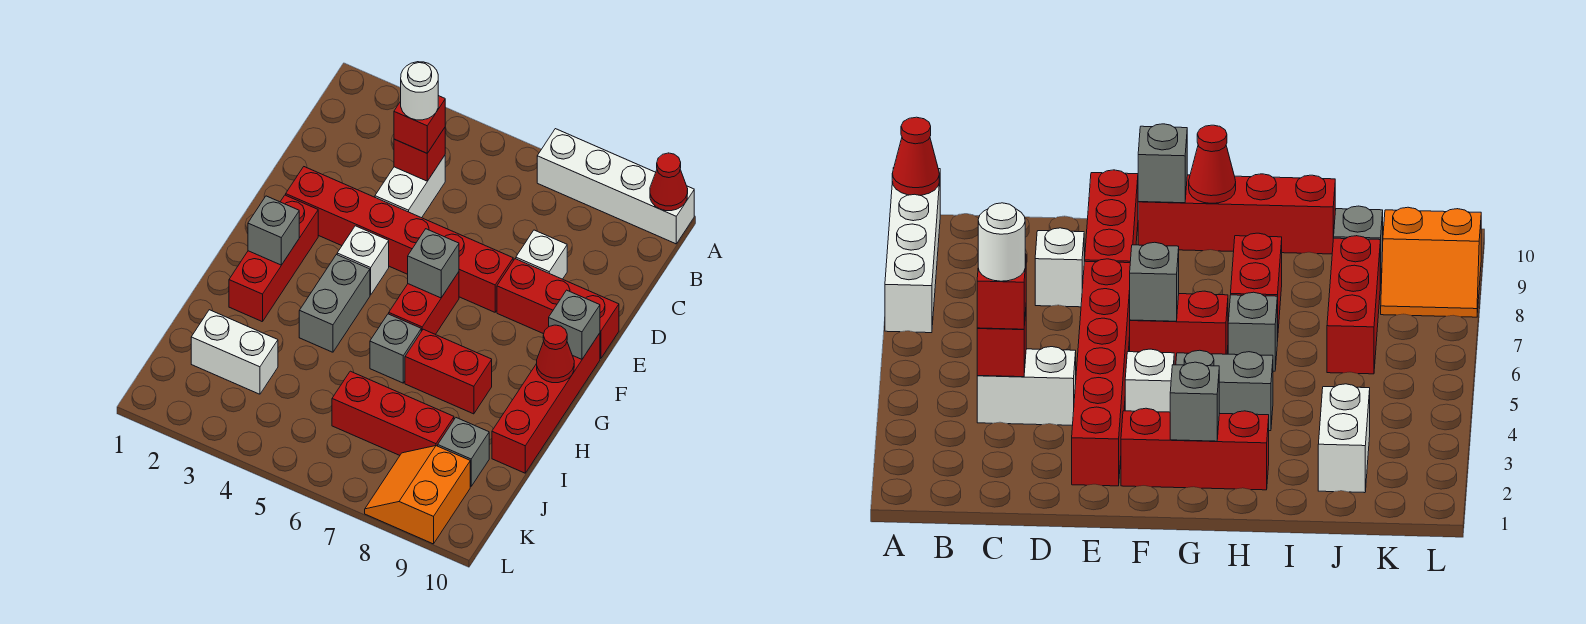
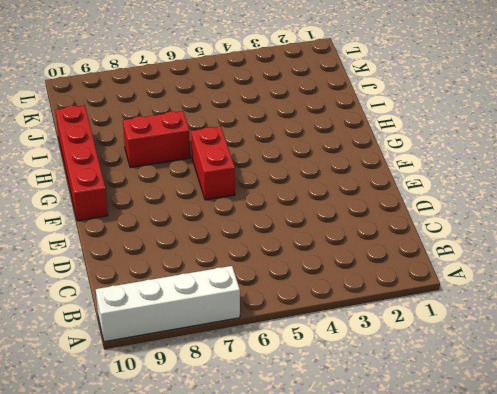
none -> white 1x2 brick [375,156,445,218]
none -> white 1x1 brick [516,230,567,279]
none -> red 1x6 brick [286,167,513,312]

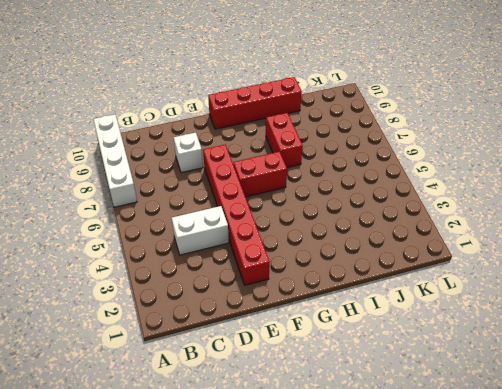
none -> red 1x3 brick [497,259,619,359]
none -> red 1x3 brick [229,195,318,322]
none -> white 1x1 brick [337,226,389,295]

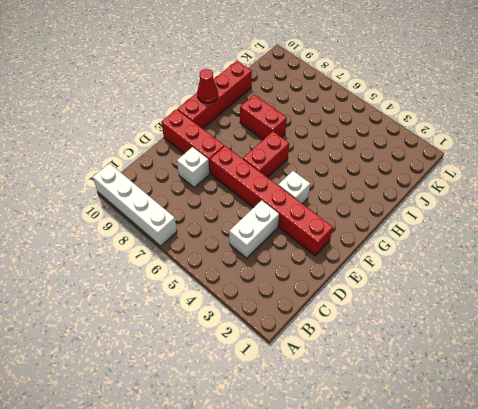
none -> red 1x3 brick [229,195,318,322]
none -> grey 1x2 brick [299,255,370,352]
none -> grey 1x1 brick [370,314,421,383]

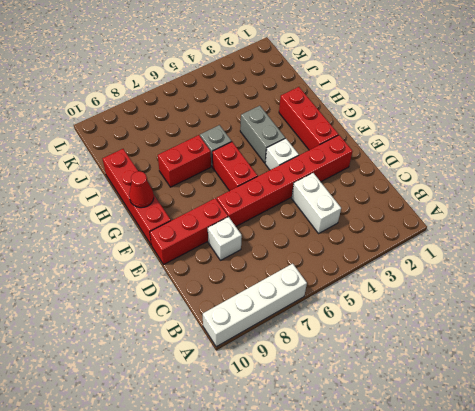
none -> white 1x2 brick [191,310,278,394]
none -> red 1x3 brick [332,371,454,455]
none -> grey 1x1 brick [438,418,489,486]

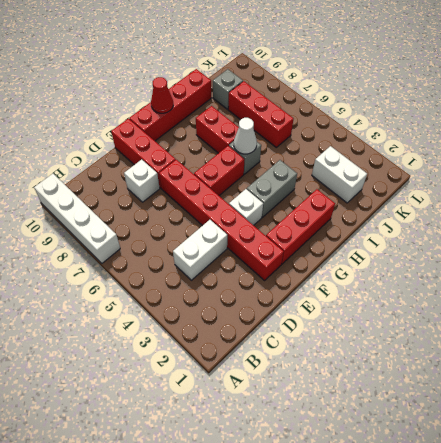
white 1x1 cone [234,118,257,154] -> none
none -> orange 2x2 slope [365,446,470,544]
none -> red 1x1 cone [650,153,688,211]
none -> red 1x1 brick [394,128,445,181]

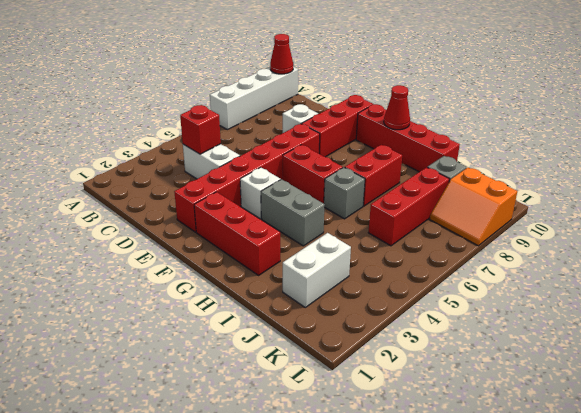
none -> grey 1x1 brick [408,229,459,298]
none -> grey 1x1 brick [549,290,600,359]
none -> grey 1x1 brick [248,196,299,265]

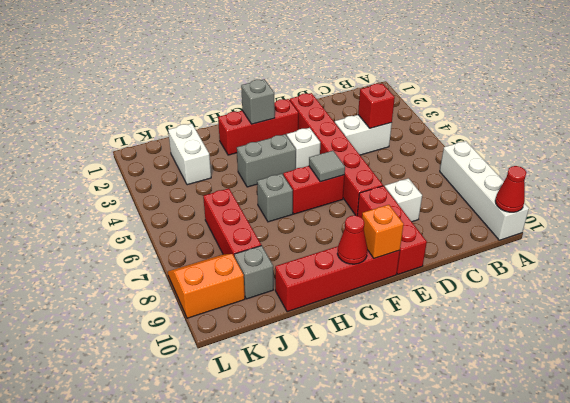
grey 1x1 tile [309,151,345,182] -> grey 1x1 brick [408,229,459,298]
orange 1x1 brick [362,205,404,258] -> grey 1x1 brick [549,290,600,359]
none -> red 1x2 brick [405,329,492,414]
none -> red 1x1 brick [394,96,445,153]
none -> white 1x1 round brick [401,62,438,120]

